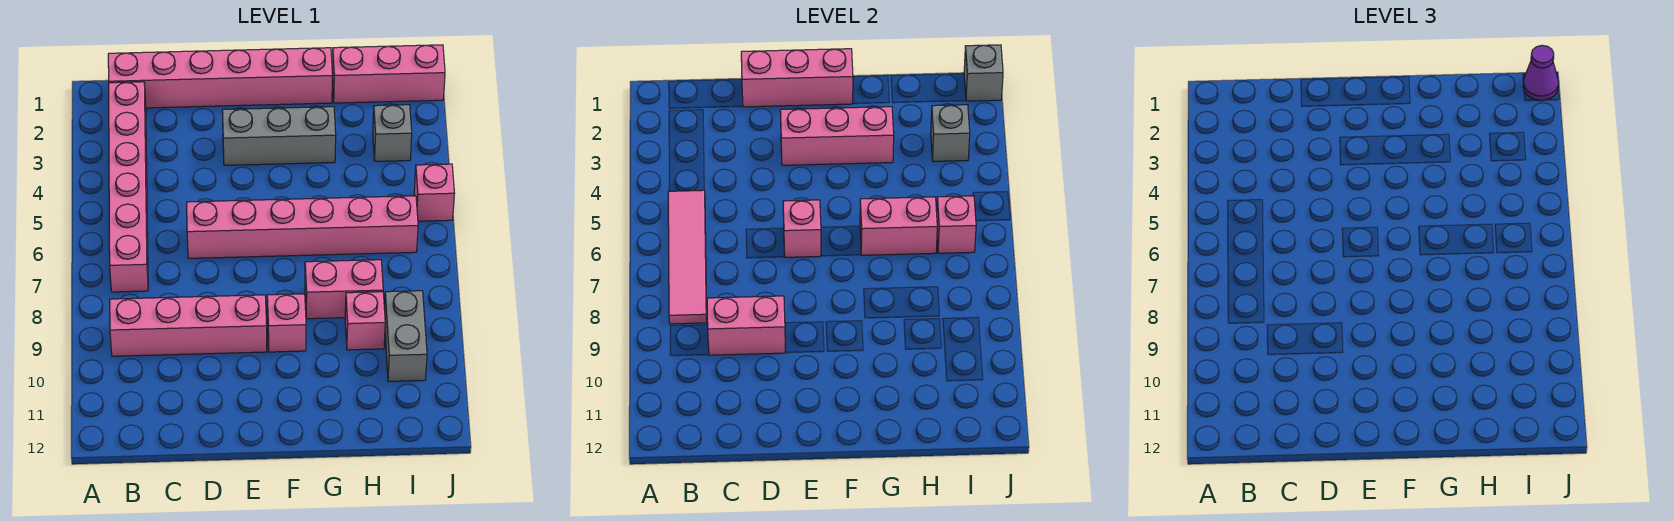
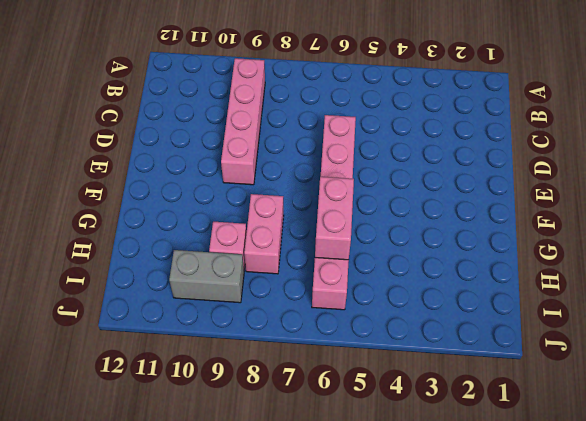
none -> pink 1x6 brick [108,48,332,108]
none -> pink 1x6 brick [109,82,148,292]
none -> grey 1x3 brick [222,107,336,165]

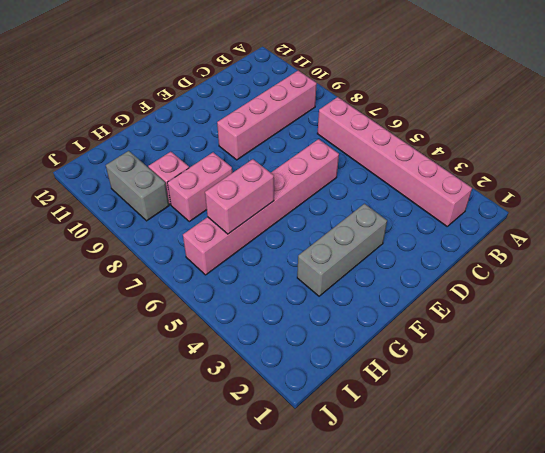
none -> pink 1x6 brick [108,48,332,108]
none -> pink 1x1 brick [267,294,306,352]
none -> pink 1x3 brick [332,45,445,103]

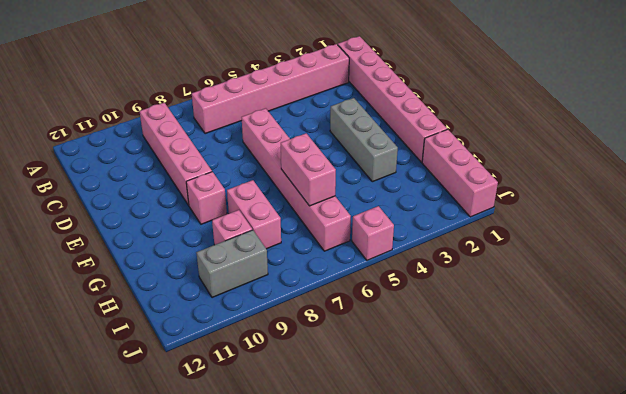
none -> grey 1x1 brick [373,105,412,161]
none -> pink 1x4 tile [668,190,707,324]
none -> pink 1x2 brick [707,296,786,355]

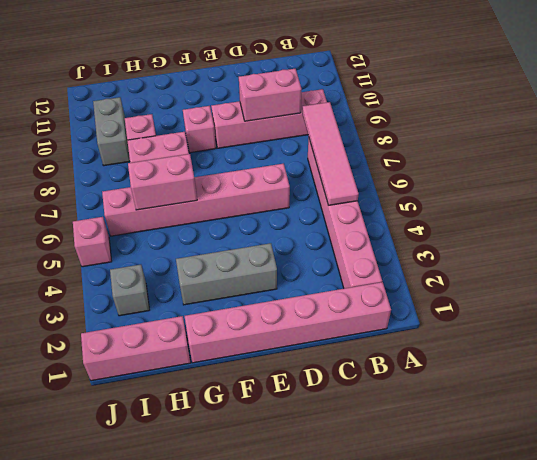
none -> pink 1x3 brick [741,49,853,107]
none -> pink 1x3 brick [780,107,894,165]
none -> pink 1x1 brick [783,200,821,257]

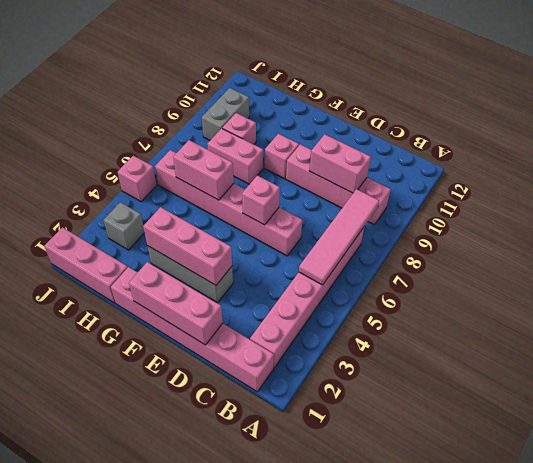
none -> grey 1x1 brick [931,105,970,161]
none -> pink 1x1 brick [937,196,976,253]
none -> grey 1x1 brick [964,45,1003,101]

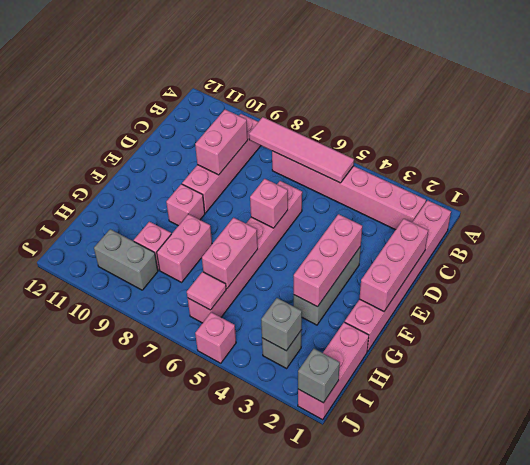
pink 1x1 tile [187,272,226,310] -> pink 1x1 brick [937,196,976,253]
none -> purple 1x1 cone [1523,45,1559,101]

